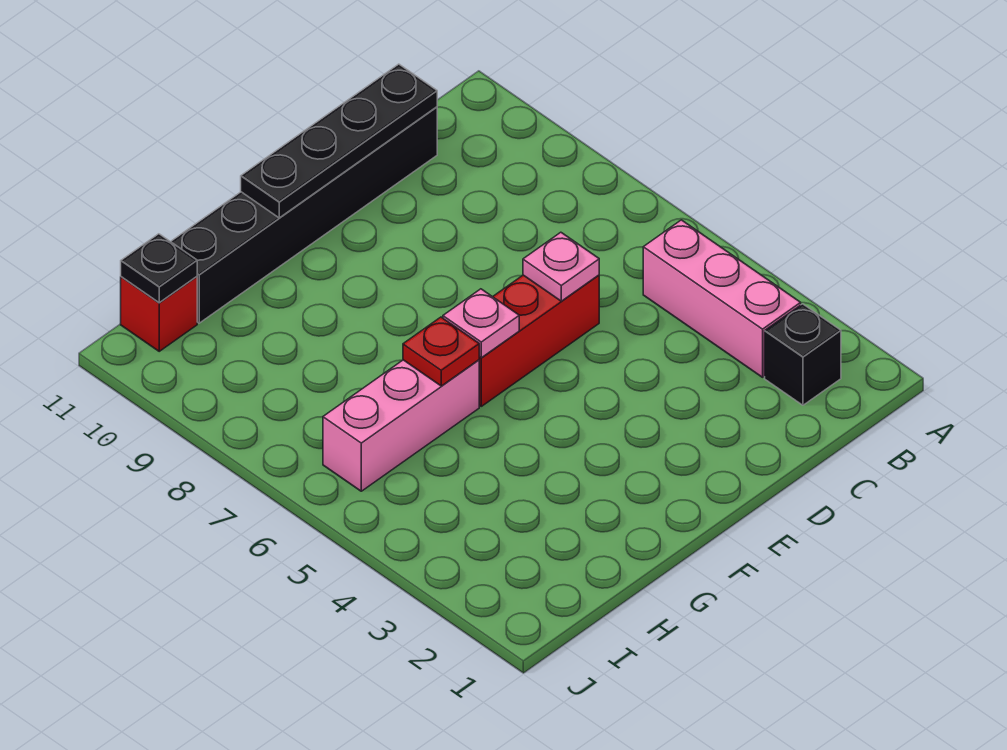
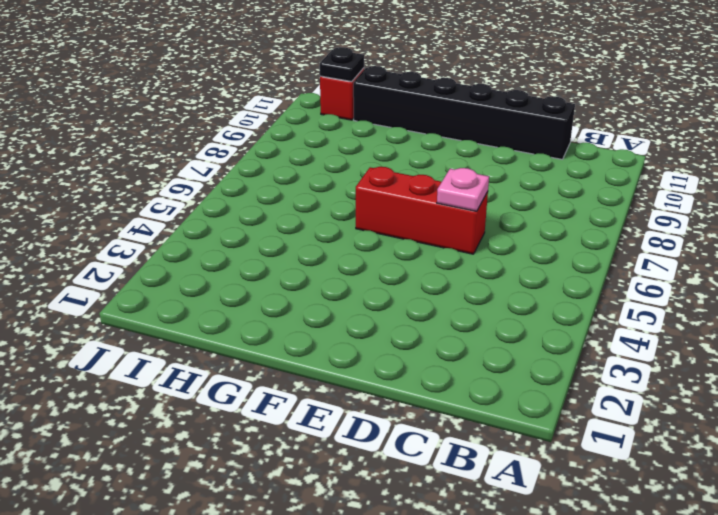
none -> black 1x1 brick [765,304,841,405]
none -> pink 1x3 brick [643,220,801,377]

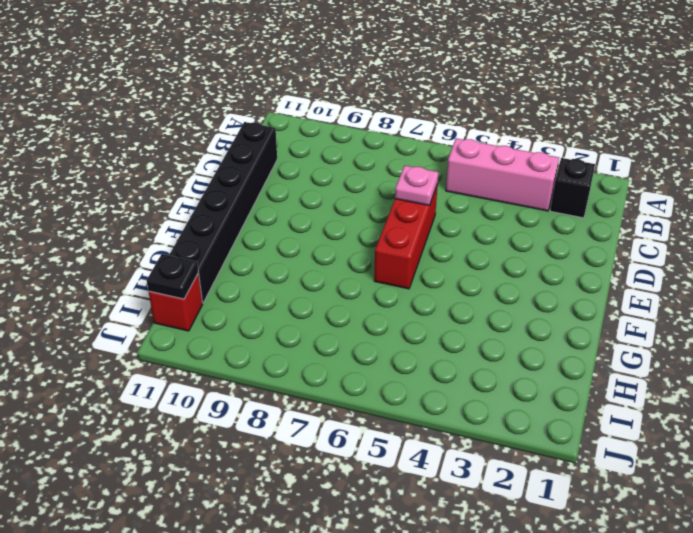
none -> pink 1x3 brick [323,360,479,491]
none -> black 1x4 plate [241,64,437,218]

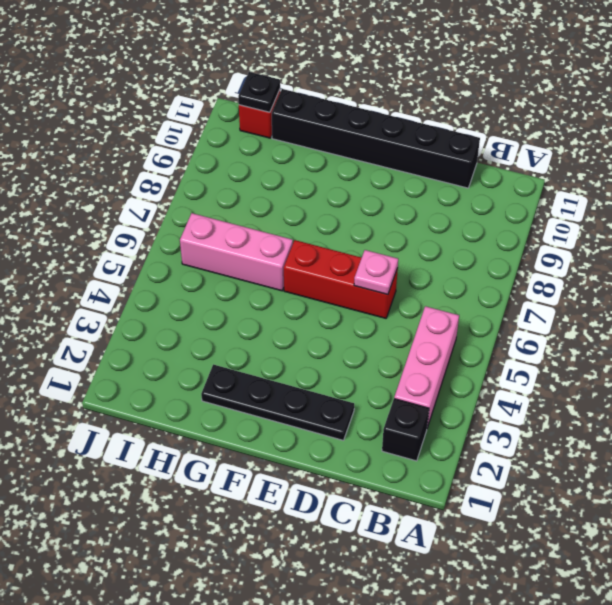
black 1x4 plate [201,364,354,440] -> black 1x4 plate moved to [241,64,437,218]
none -> pink 1x1 plate [443,289,519,358]
none -> red 1x1 plate [403,317,479,386]

